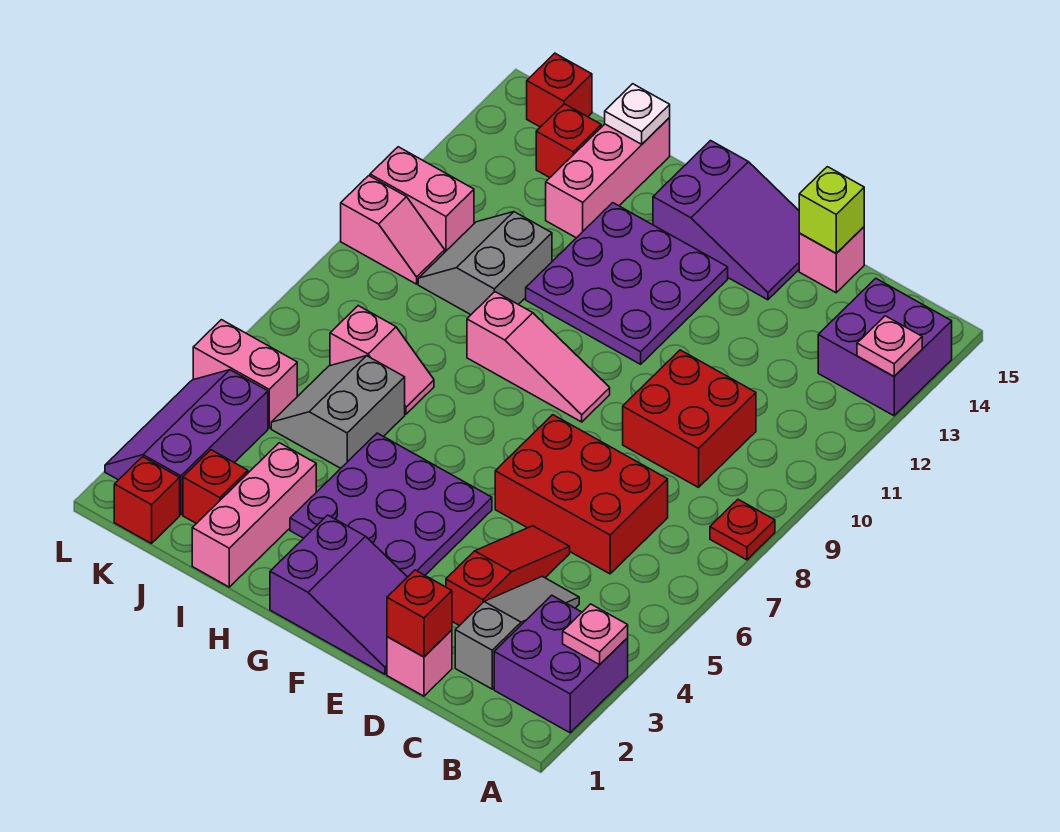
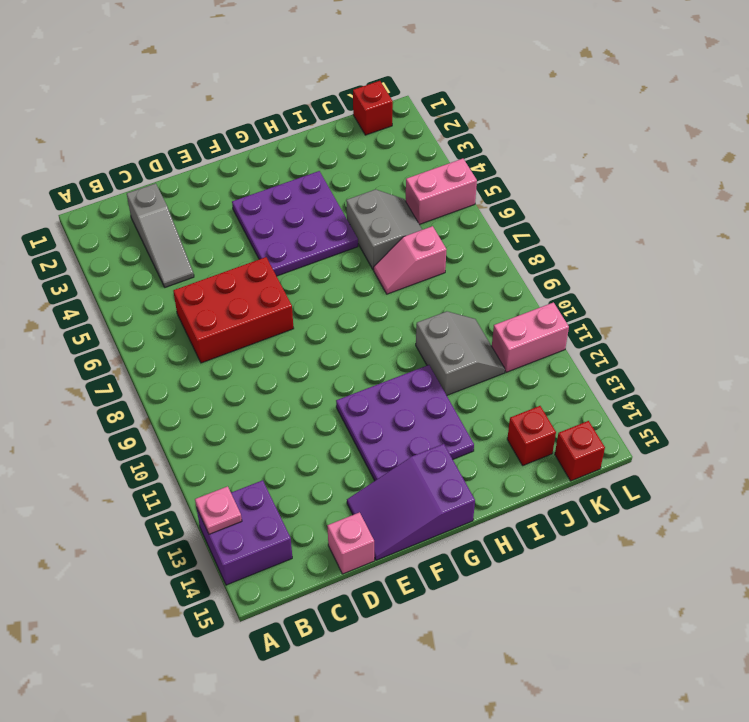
none -> purple 2x2 brick [494,595,628,733]
none -> red 1x1 plate [710,500,775,560]
none -> red 2x2 brick [623,350,756,487]
none -> pink 1x1 brick [387,630,452,696]

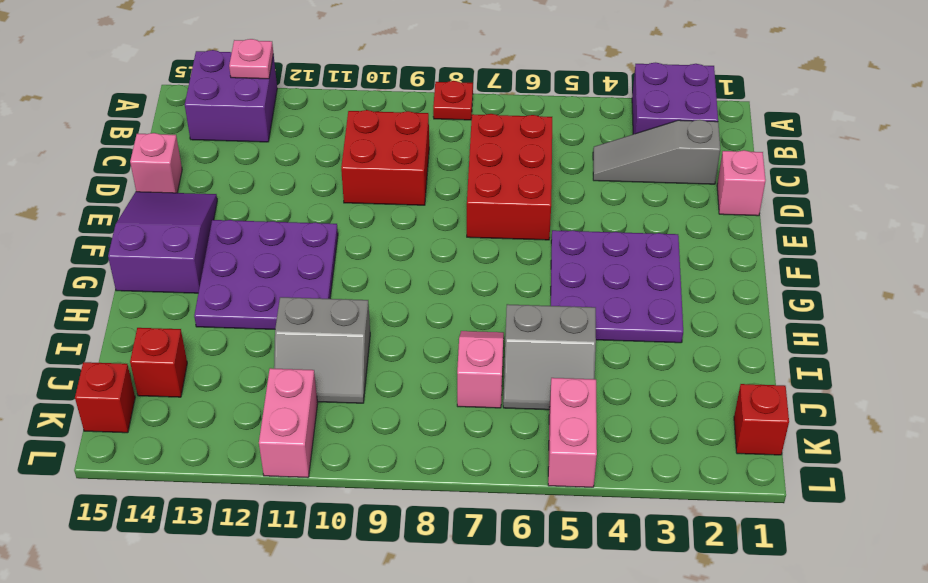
none -> red 1x3 slope [446,526,570,626]
none -> purple 2x3 slope [270,515,407,674]
none -> pink 1x3 slope [467,292,610,422]
none -> pink 1x3 brick [192,443,316,587]

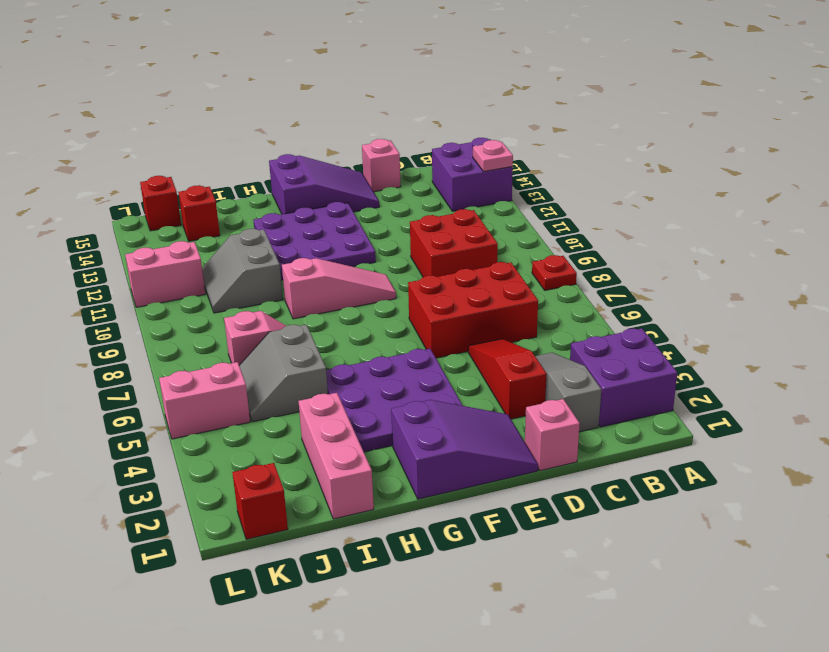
none -> pink 1x3 brick [546,118,670,238]
none -> red 1x1 brick [183,450,248,524]
none -> purple 2x3 slope [105,370,268,515]
none -> pink 1x2 slope [341,176,445,284]

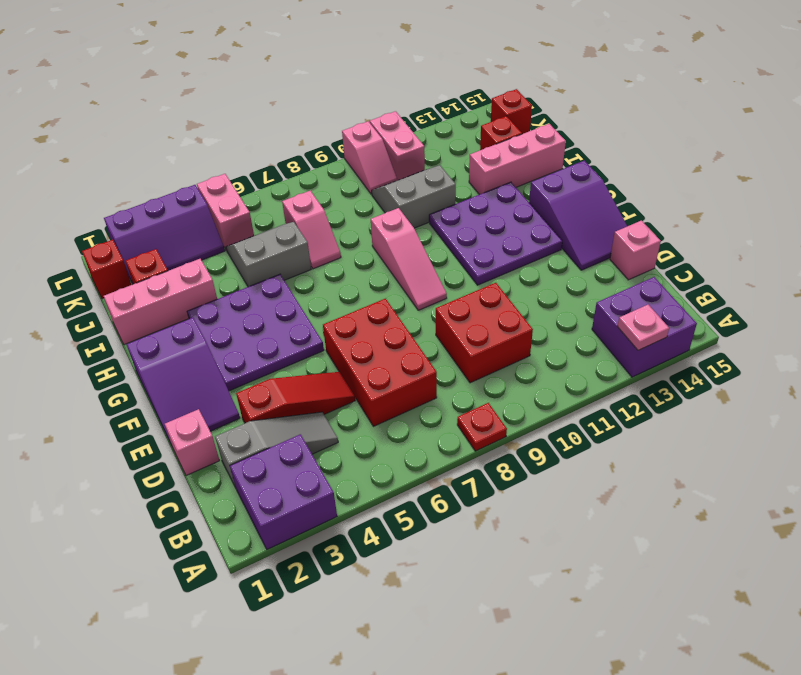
purple 2x3 slope [104,185,225,284] -> purple 2x3 slope turned to [105,370,268,515]
none -> pink 1x1 plate [563,604,628,665]
none -> red 1x1 brick [387,570,452,657]
none -> lime 1x1 brick [799,167,864,253]
none -> white 1x1 plate [605,84,670,144]

